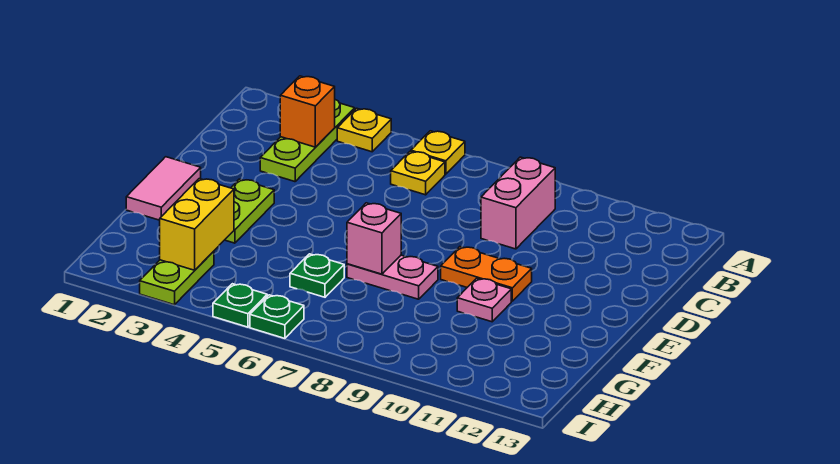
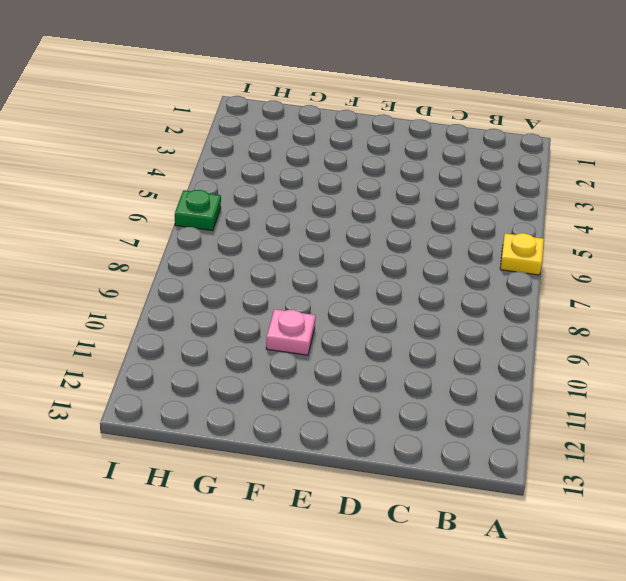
none -> lime 1x3 plate [260,100,355,182]
none -> yellow 1x1 plate [337,108,391,152]
none -> yellow 1x1 plate [391,151,445,195]

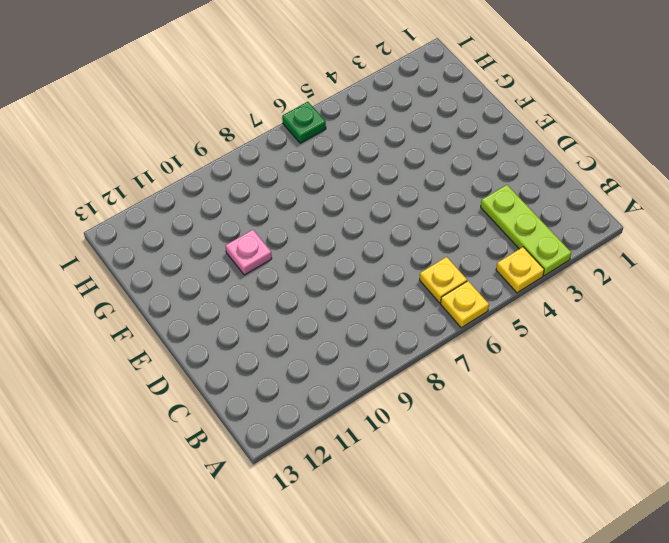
none -> pink 1x2 brick [481,157,555,249]
none -> pink 1x2 tile [126,157,201,220]
none -> lime 1x2 plate [225,179,274,243]

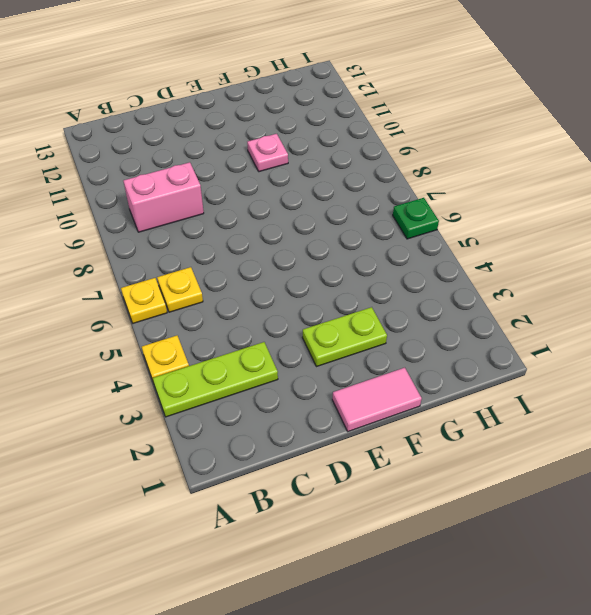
none -> orange 1x2 plate [441,247,532,301]
none -> pink 1x2 plate [347,255,438,299]
none -> green 1x1 plate [290,254,344,297]

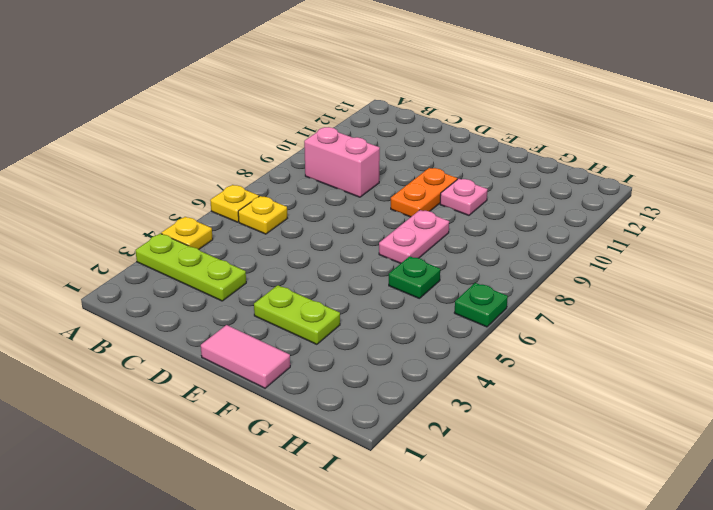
none -> lime 1x2 plate [140,251,214,305]
none -> green 1x1 plate [213,284,267,327]
none -> orange 1x1 brick [280,76,335,147]

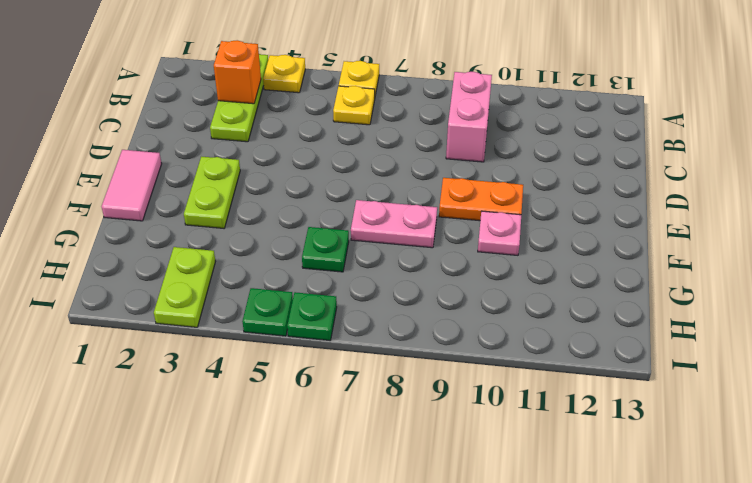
none -> pink 1x1 brick [347,203,401,274]
none -> yellow 1x2 brick [160,179,234,270]

